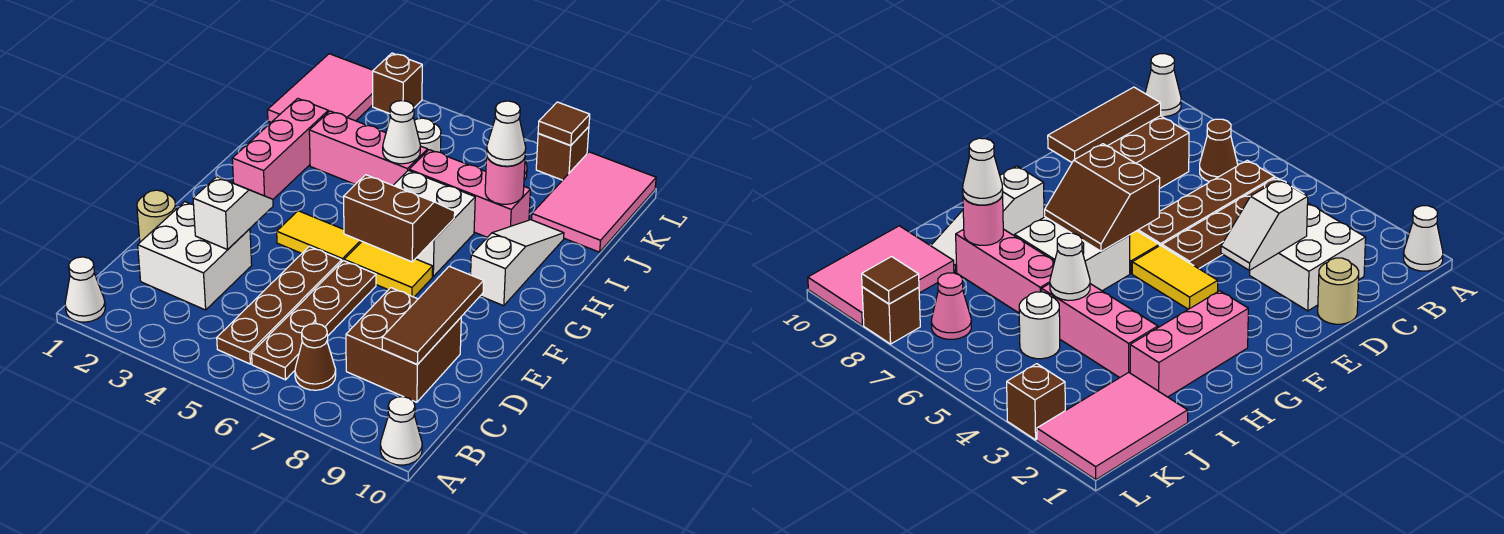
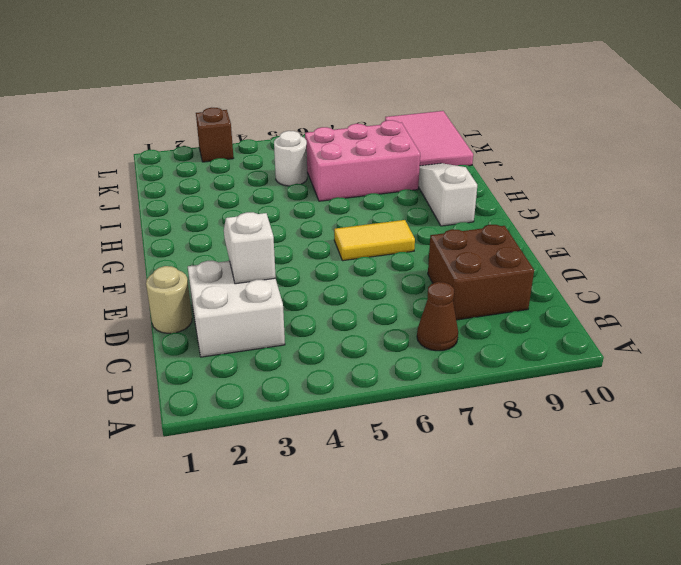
pink 2x3 brick [305,120,420,201] -> pink 1x3 brick [409,150,531,237]
none -> white 1x1 cone [65,257,105,322]
none -> white 1x1 cone [380,397,422,465]
none -> brown 1x4 plate [217,246,342,364]

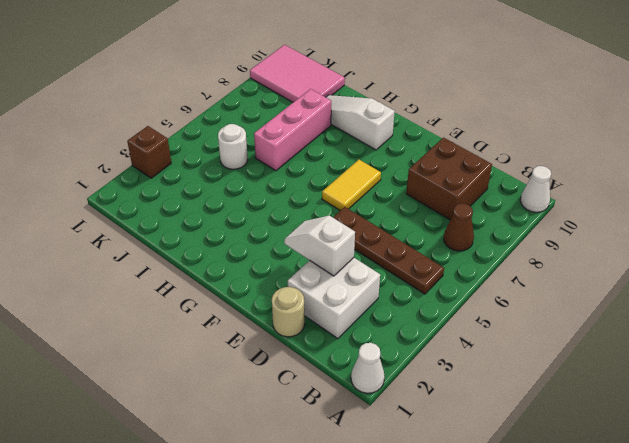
none -> brown 1x4 plate [252,261,376,380]
none -> yellow 1x2 tile [277,211,362,261]
none -> pink 1x3 brick [232,98,328,199]

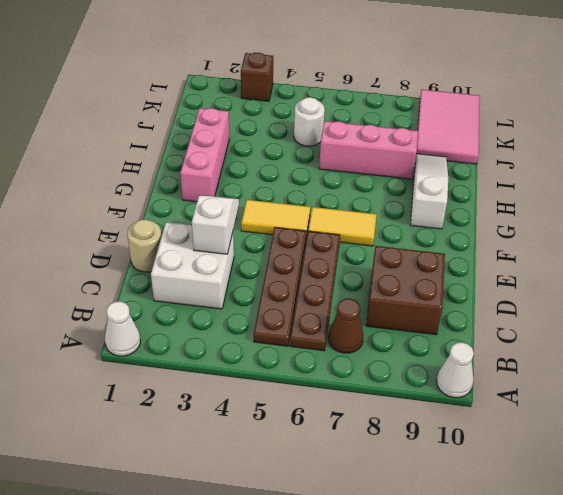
none -> white 2x2 brick [393,170,475,276]
none -> pink 1x3 brick [309,111,428,185]
none -> pink 2x3 tile [268,54,373,122]

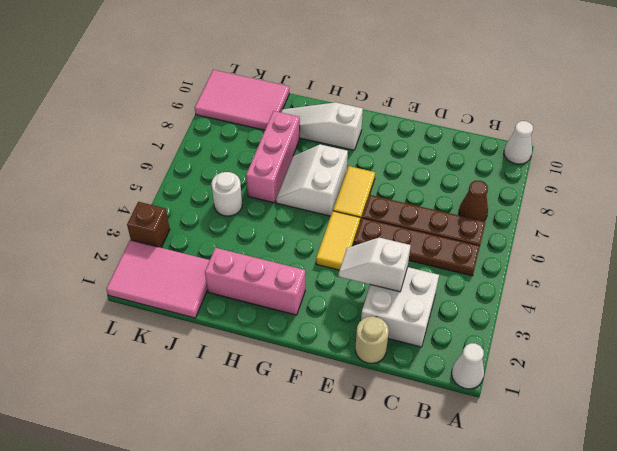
white 2x2 slope [276,144,348,216] -> white 2x2 brick [393,170,475,276]
none -> brown 2x2 brick [346,288,461,402]
none -> pink 1x3 brick [309,111,428,185]
none -> pink 1x1 cone [931,273,971,339]

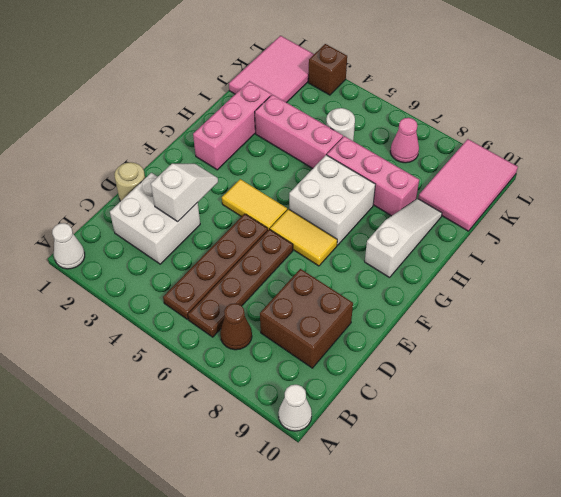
none -> brown 1x1 brick [536,127,589,180]
none -> brown 1x3 tile [382,266,484,365]
none -> brown 2x2 slope [344,175,455,262]

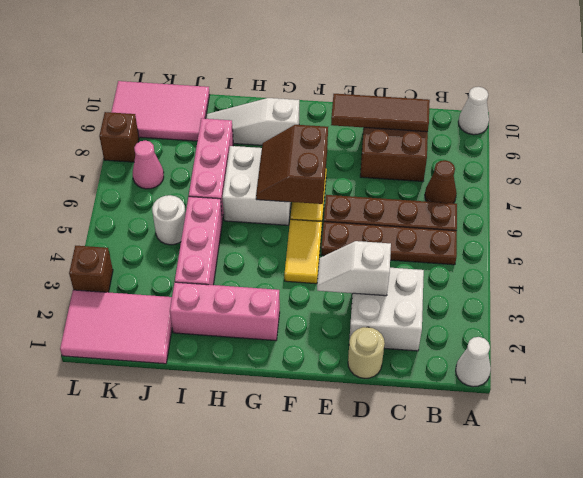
none -> white 1x1 cone [383,101,420,164]
none -> pink 1x1 round brick [485,156,525,204]
none -> brown 1x1 tile [538,102,590,145]

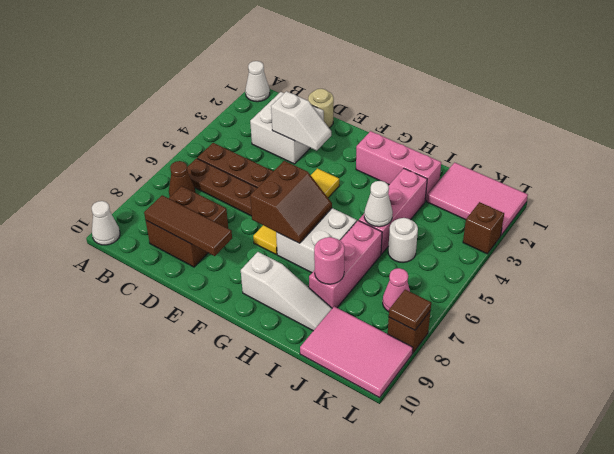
none -> white 1x1 cone [487,101,526,166]

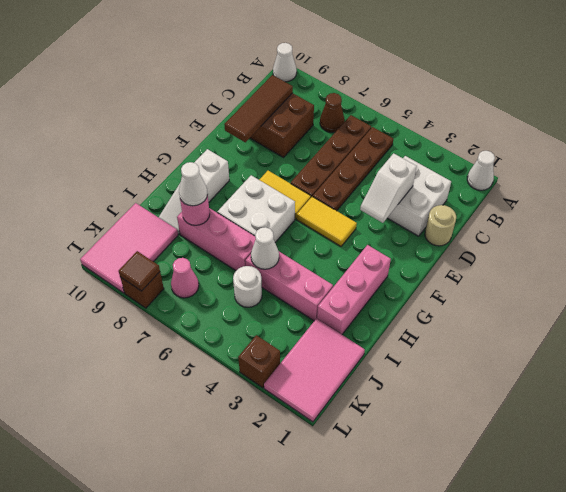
none -> brown 2x2 slope [344,175,455,262]

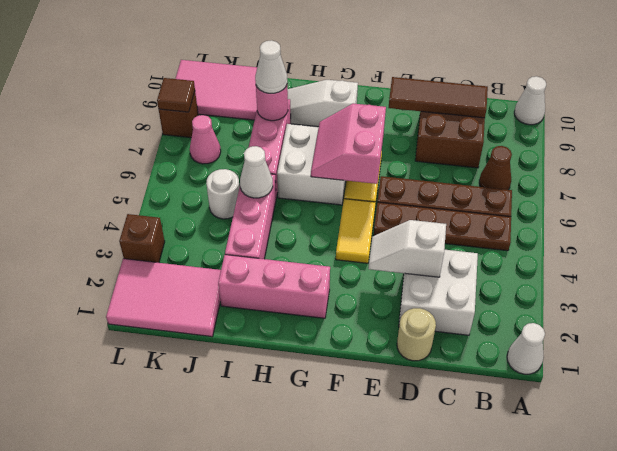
pink 2x2 slope [311,103,386,184] -> brown 2x2 slope [344,175,455,262]

